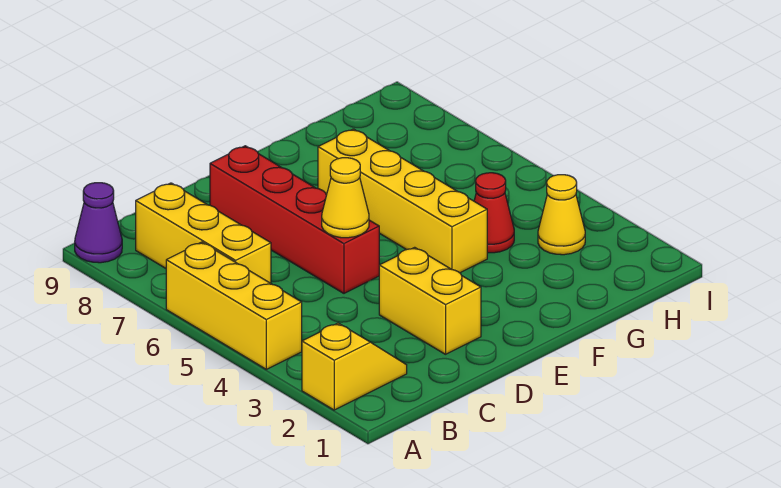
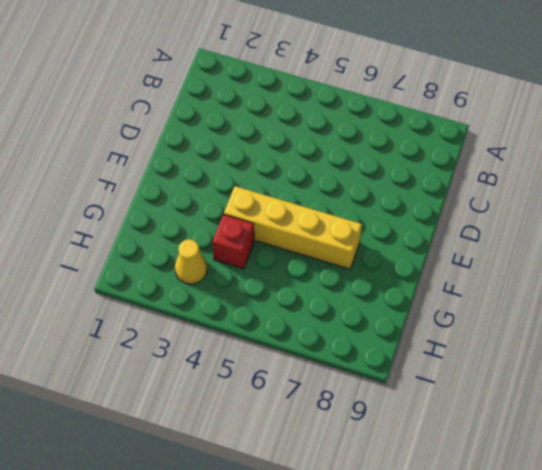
red 1x1 brick [212,214,254,269] -> red 1x1 cone [474,173,514,253]
none -> yellow 1x2 slope [302,323,407,410]
none -> yellow 1x3 brick [166,242,302,369]

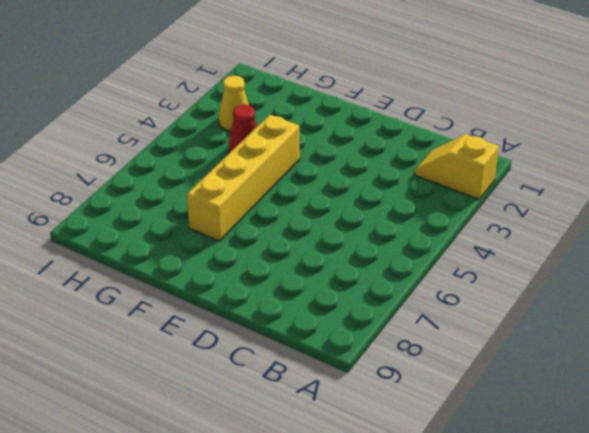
none -> yellow 1x3 brick [166,242,302,369]
none -> purple 1x1 cone [75,183,122,263]

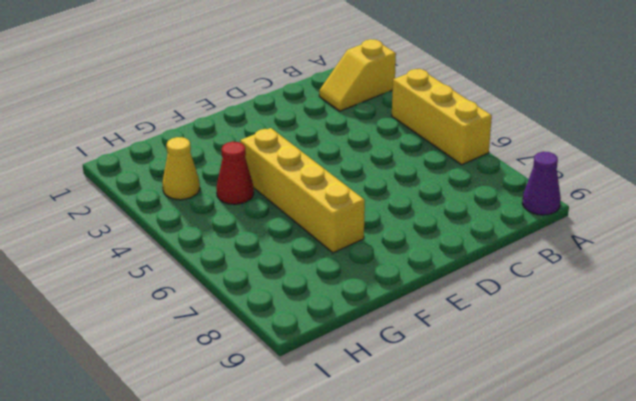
none -> yellow 1x3 brick [136,183,271,283]
none -> yellow 1x2 brick [379,247,481,354]

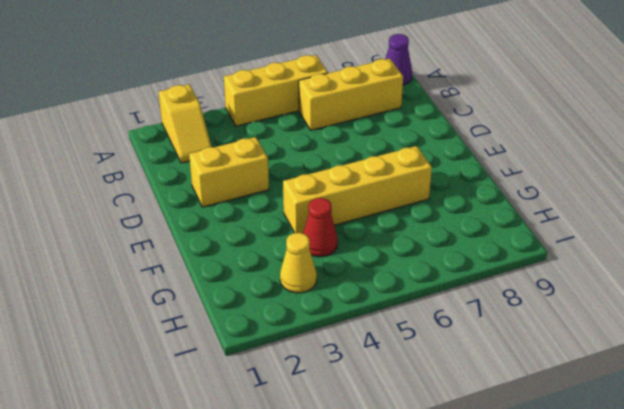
none -> red 1x4 brick [210,146,379,293]
none -> yellow 1x1 cone [322,158,369,238]

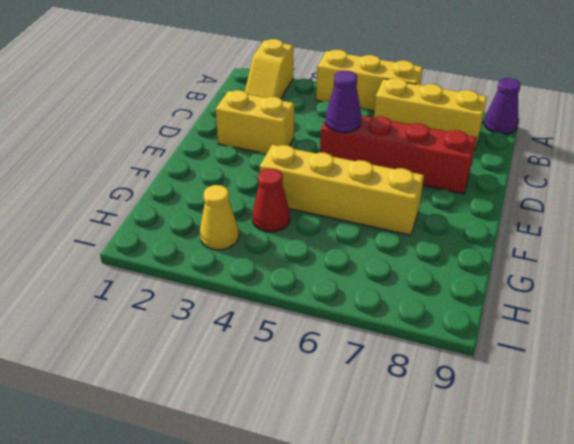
purple 1x1 cone [325,71,361,133] -> yellow 1x1 cone [322,158,369,238]

